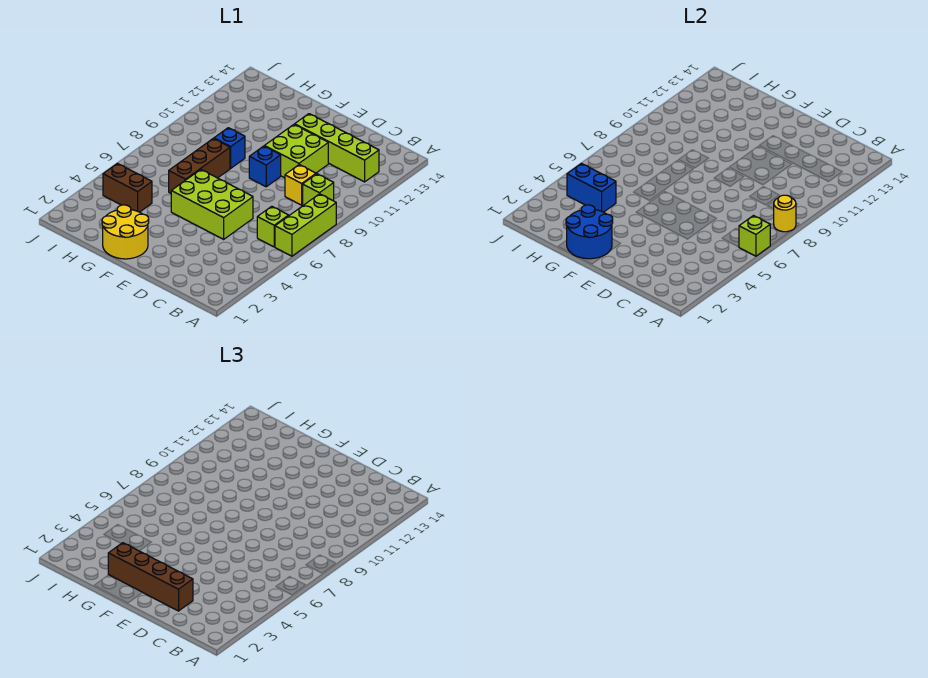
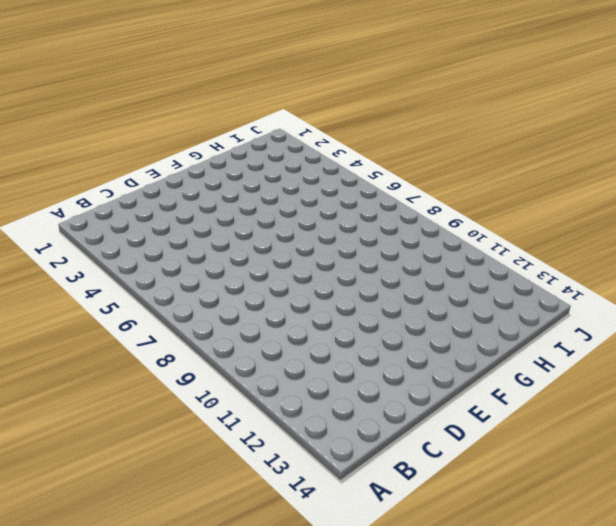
none -> lime 1x3 brick [275,194,336,256]
none -> lime 1x1 brick [257,206,289,247]
none -> lime 1x1 brick [303,174,334,205]

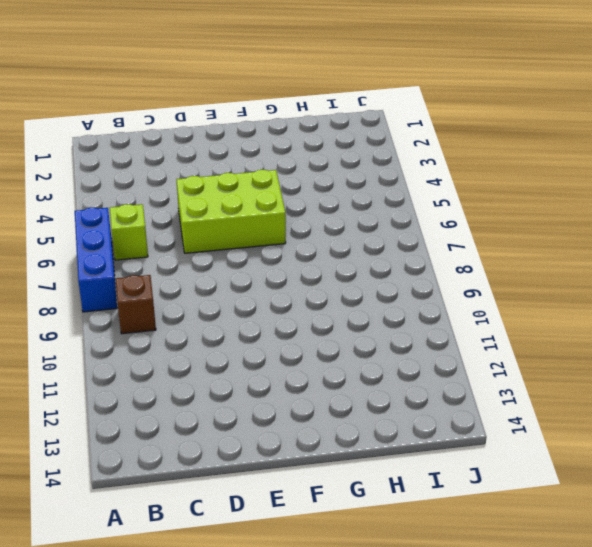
blue 1x3 brick [75,208,117,312] -> lime 1x3 brick [275,194,336,256]
brown 1x1 brick [116,275,156,334] -> lime 1x1 brick [303,174,334,205]
none -> lime 1x4 brick [295,114,379,182]
none -> yellow 1x1 brick [285,165,316,205]
none -> lime 2x2 brick [265,124,328,178]

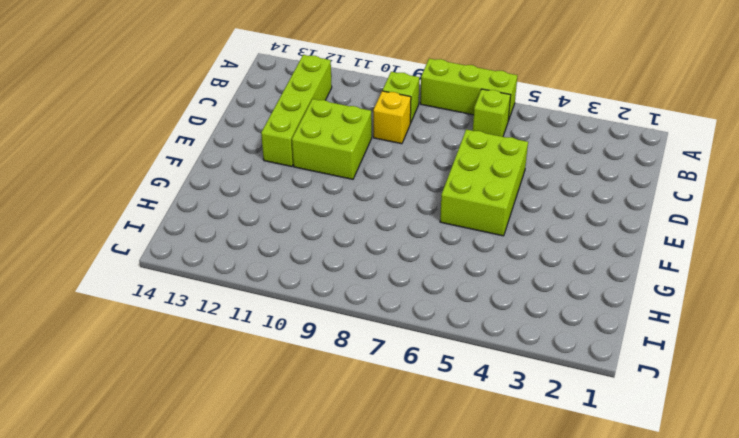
none -> blue 1x1 brick [249,146,281,187]
none -> yellow 2x2 round brick [102,205,149,259]
none -> brown 1x3 brick [169,139,230,193]

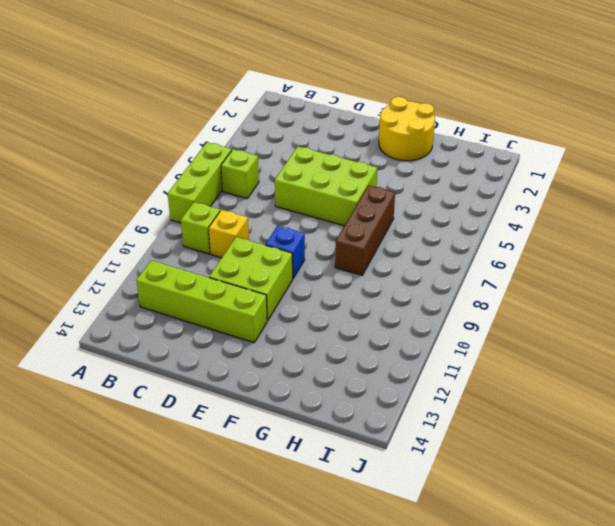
none -> blue 1x1 brick [214,128,245,168]
none -> brown 1x2 brick [103,164,152,212]
none -> lime 1x1 brick [739,216,770,256]

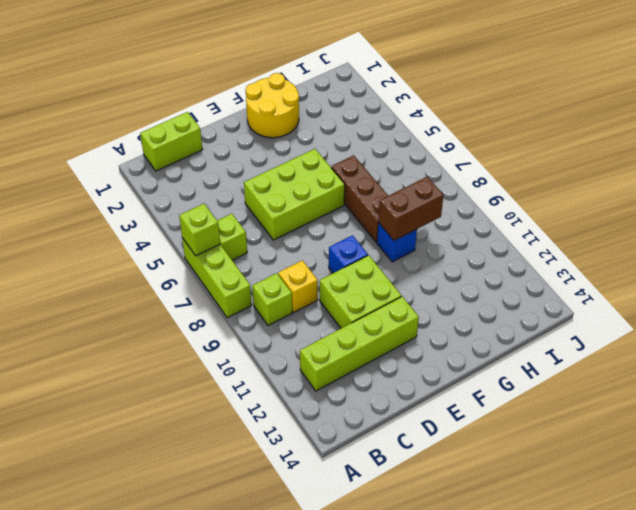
lime 1x2 brick [140,112,203,171] -> none
brown 1x2 brick [378,177,444,241] -> brown 1x2 brick moved to [103,164,152,212]
none -> yellow 1x1 round brick [774,195,796,232]
none -> blue 2x2 round brick [566,205,613,259]
none -> blue 1x2 brick [567,164,616,212]

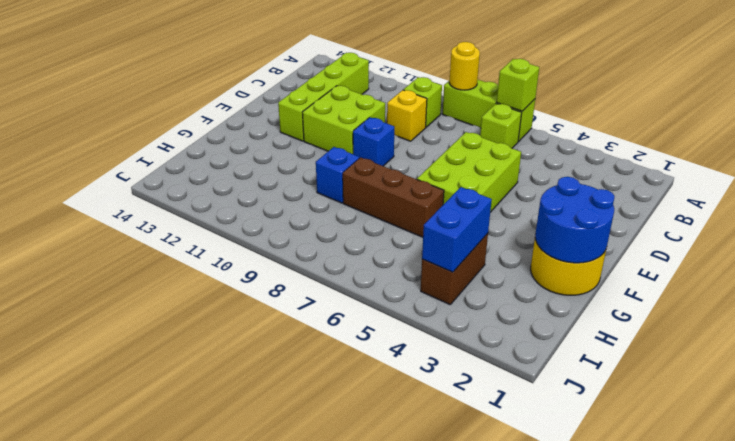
none -> brown 1x4 brick [108,543,193,611]

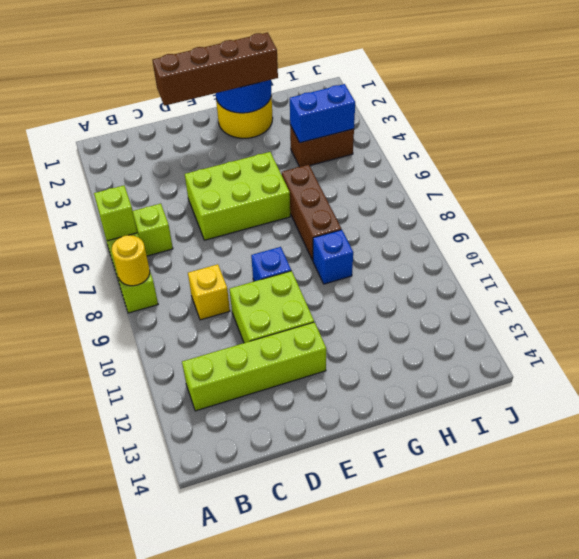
none -> lime 1x1 brick [303,174,334,205]

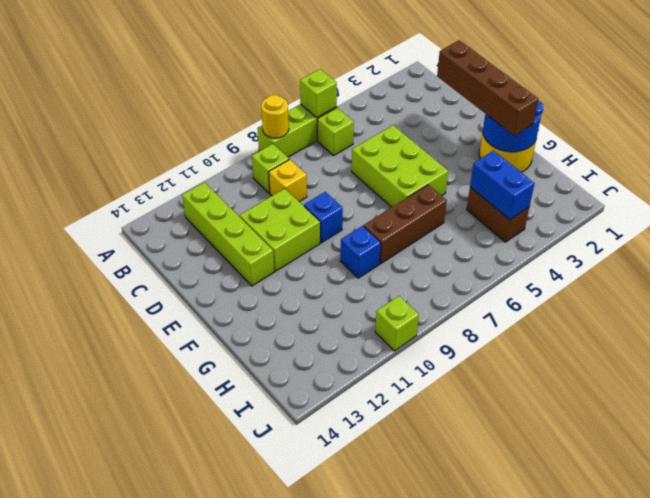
lime 1x1 brick [375,296,419,351] -> none

